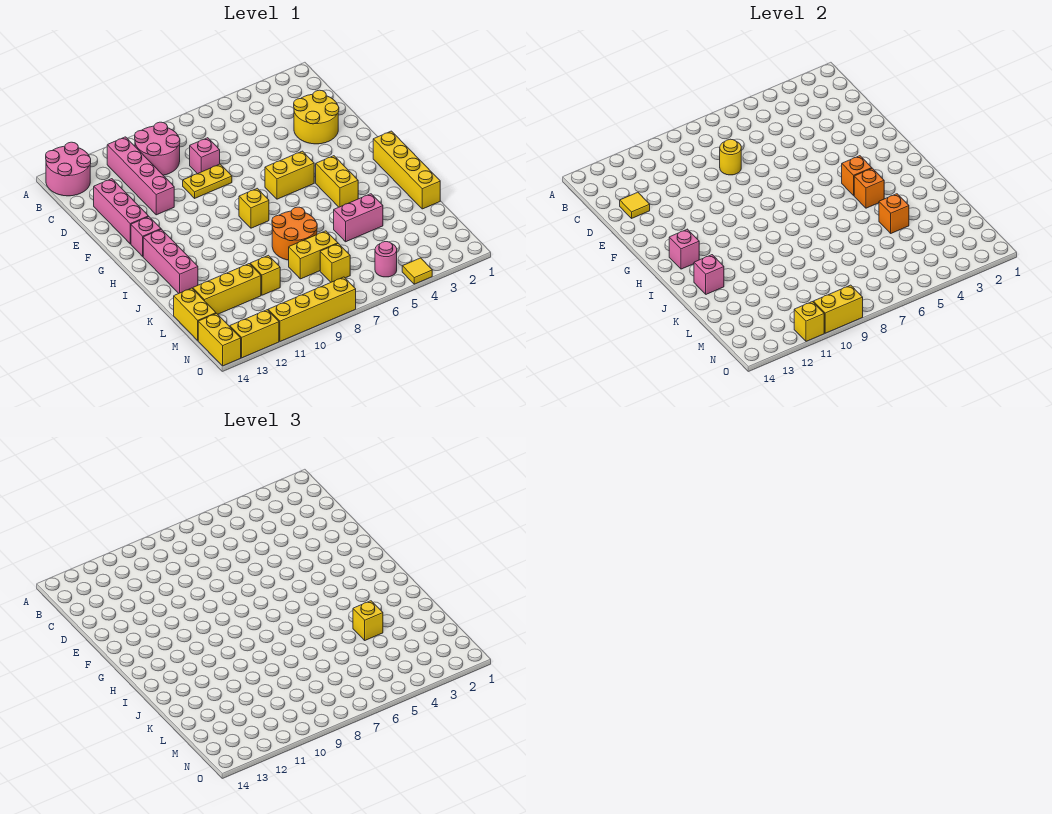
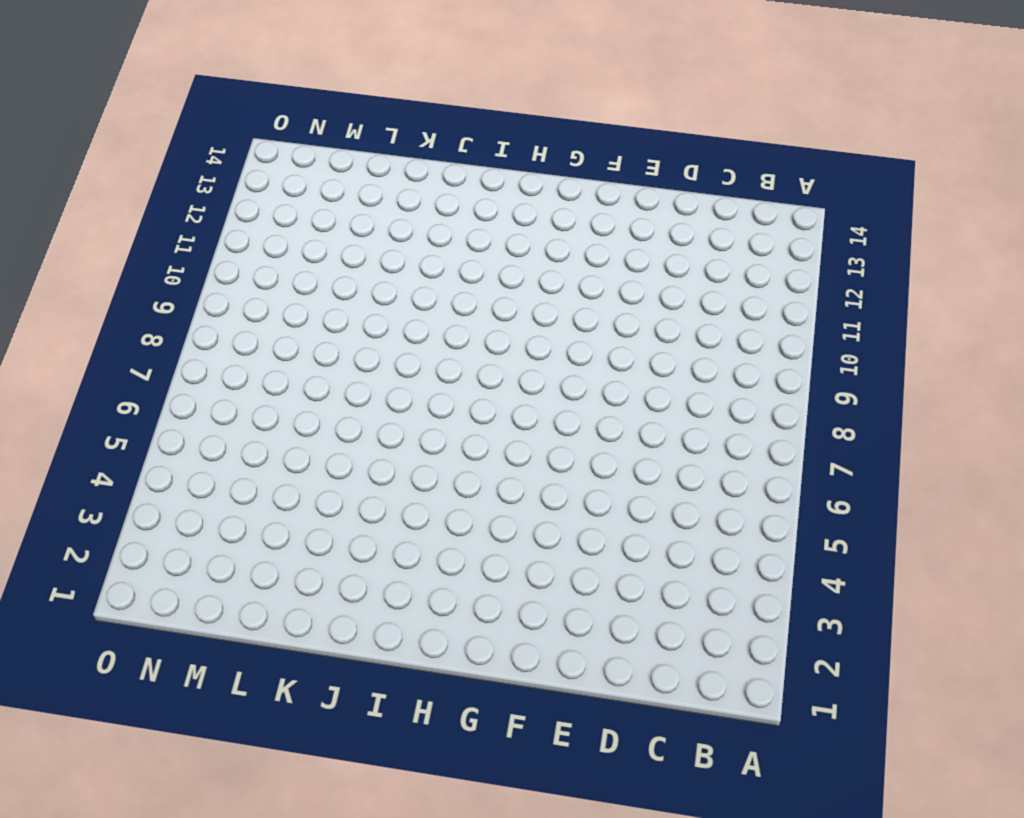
none -> pink 2x2 round brick [46,142,91,196]
none -> pink 2x2 round brick [135,122,180,175]
none -> pink 1x4 brick [107,137,174,215]
none -> yellow 2x2 round brick [294,90,339,144]

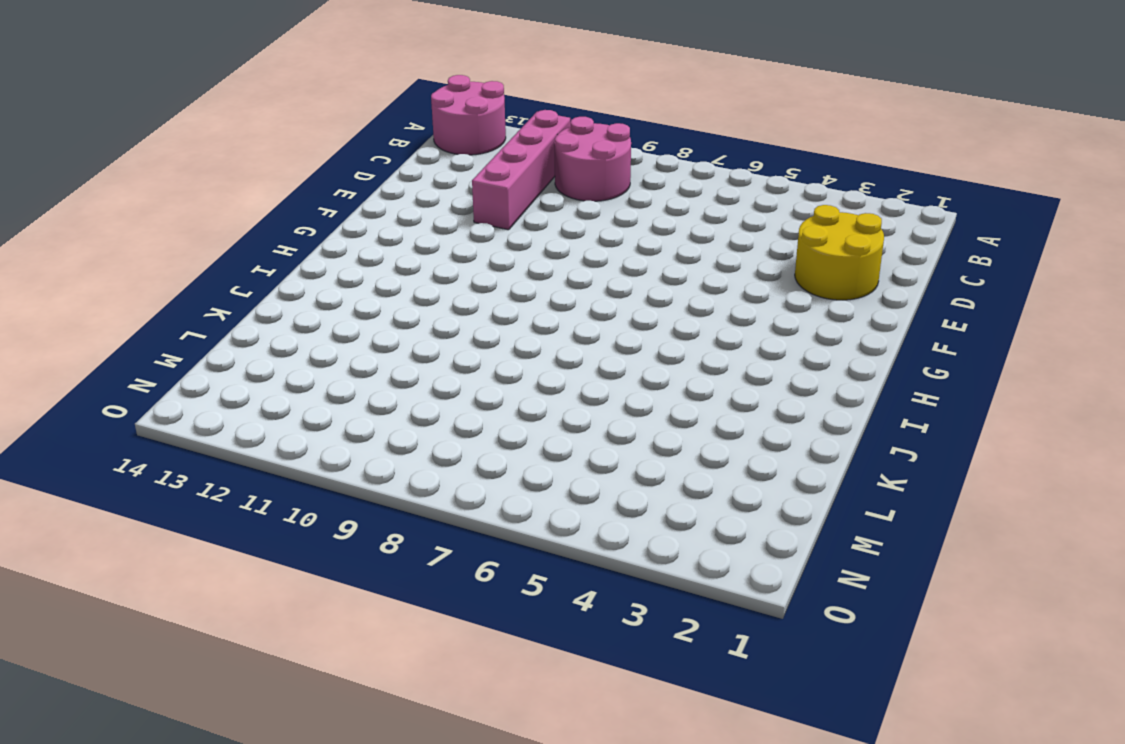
none -> pink 1x1 brick [190,138,220,174]
none -> pink 1x3 brick [94,179,149,244]
none -> yellow 1x2 plate [183,164,232,198]
none -> yellow 1x2 brick [265,151,314,199]

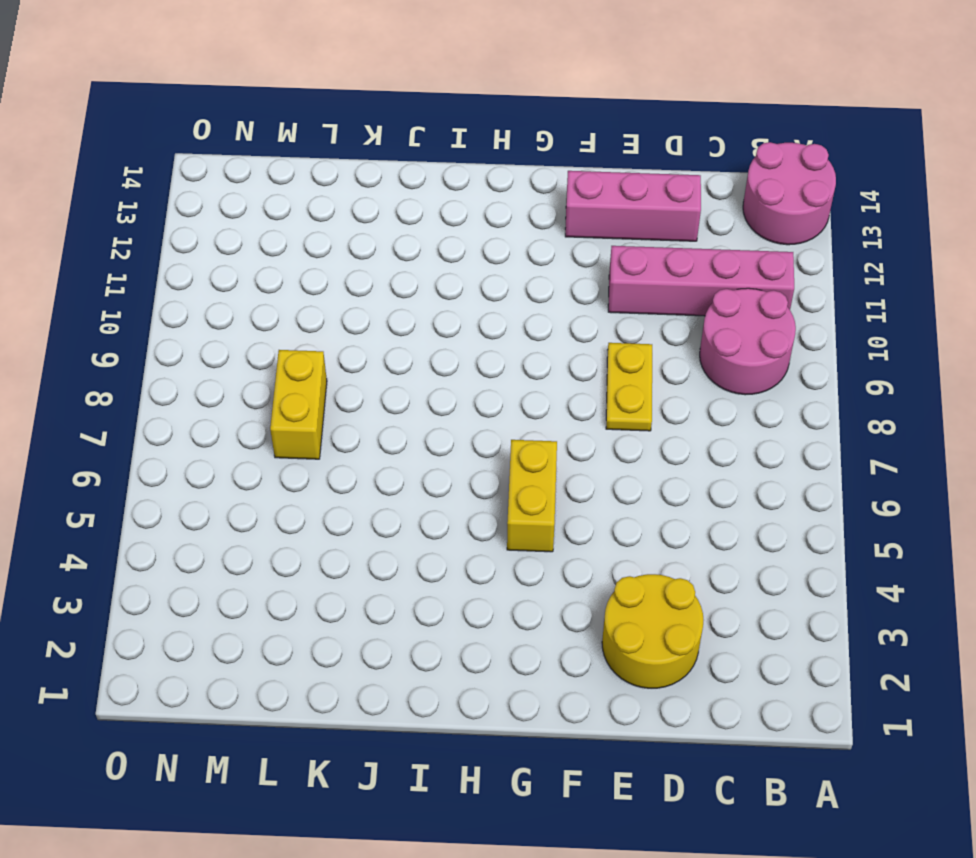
none -> pink 1x1 brick [190,138,220,174]
none -> pink 1x1 brick [131,217,161,256]
none -> yellow 1x4 brick [373,131,440,209]
none -> yellow 1x2 brick [316,156,358,207]

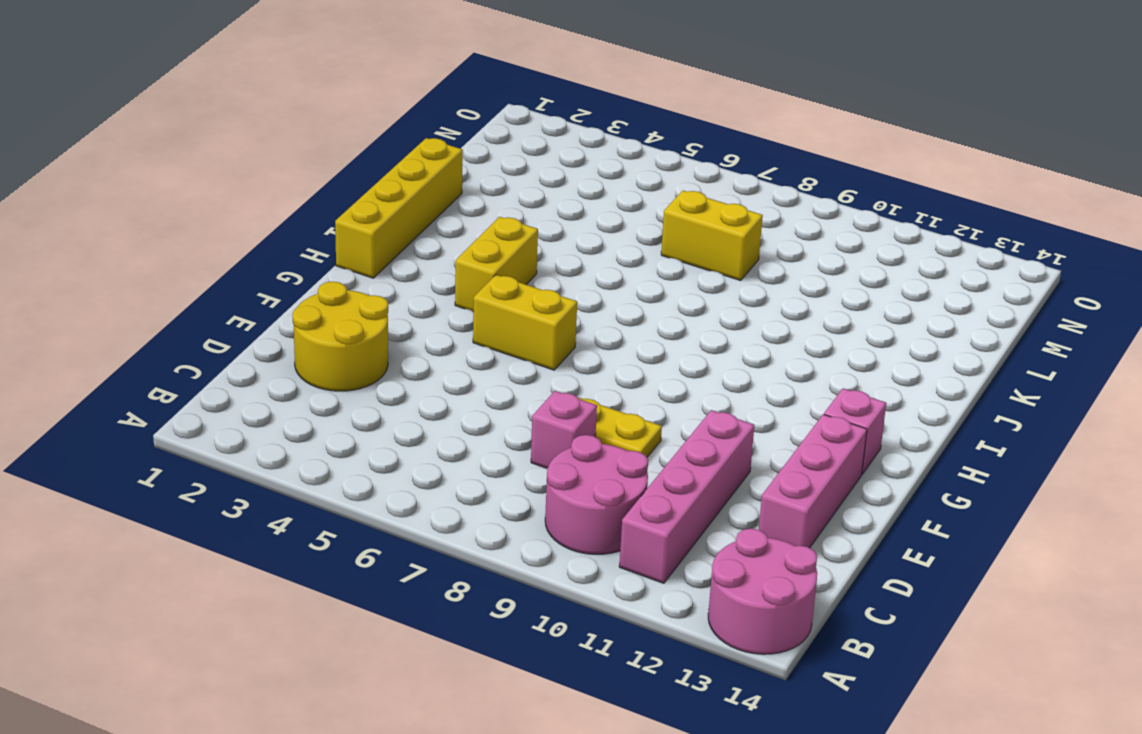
none -> yellow 1x1 brick [239,188,269,228]
none -> pink 1x3 brick [143,229,198,293]
none -> orange 2x2 round brick [272,207,317,260]
none -> pink 1x2 brick [334,194,383,242]

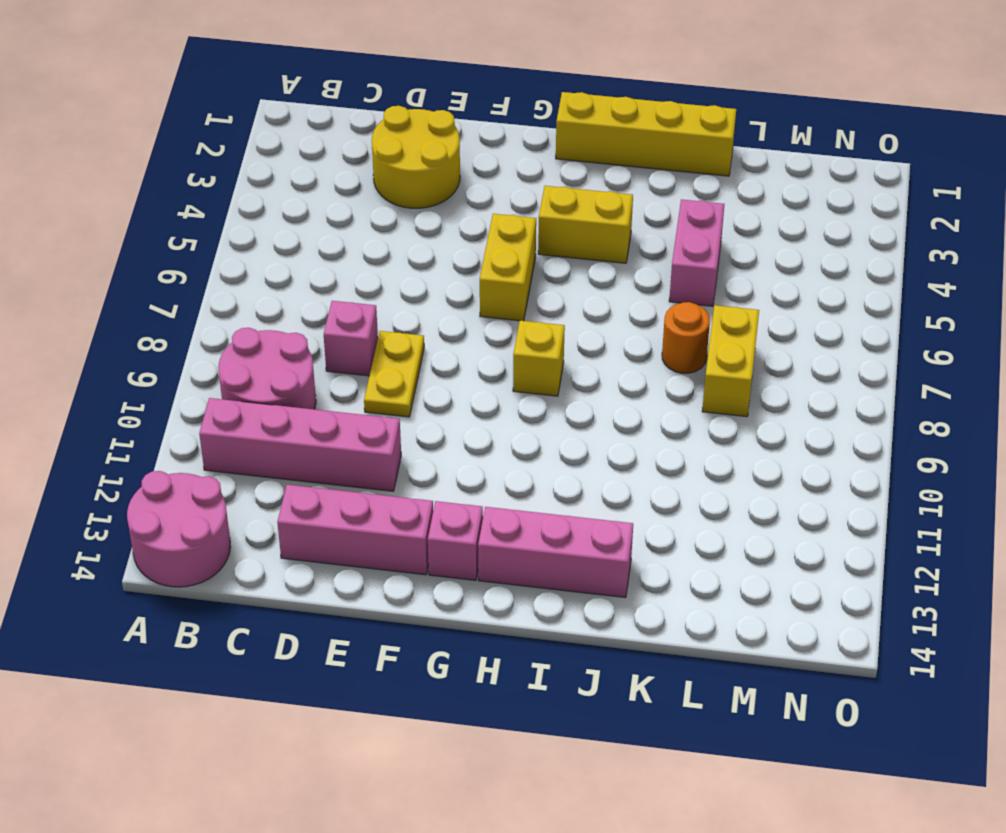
orange 1x1 round brick [662,302,710,373] -> orange 2x2 round brick [272,207,317,260]
none -> yellow 1x1 brick [250,255,280,295]
none -> yellow 1x3 brick [193,264,261,314]
none -> yellow 1x2 brick [174,288,216,340]
none -> yellow 1x1 brick [320,244,350,282]

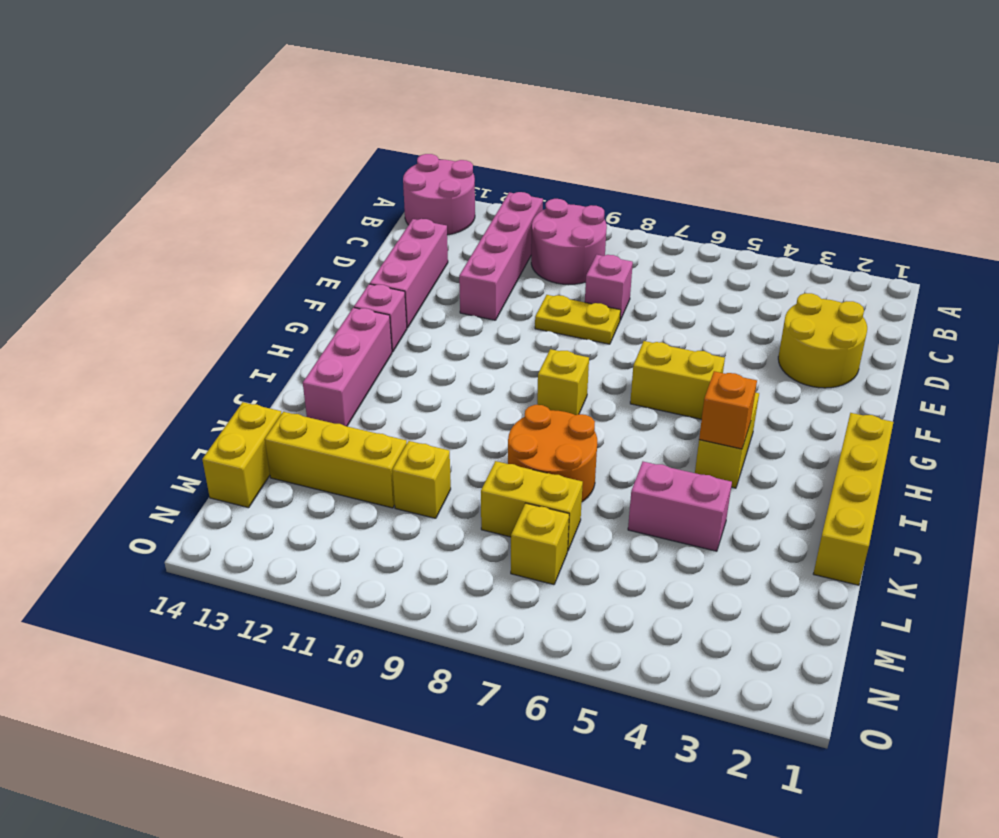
none -> pink 1x1 round brick [375,242,397,277]
none -> yellow 1x2 brick [198,313,241,366]
none -> yellow 1x1 tile [402,258,432,284]
none -> yellow 1x4 brick [268,277,356,341]

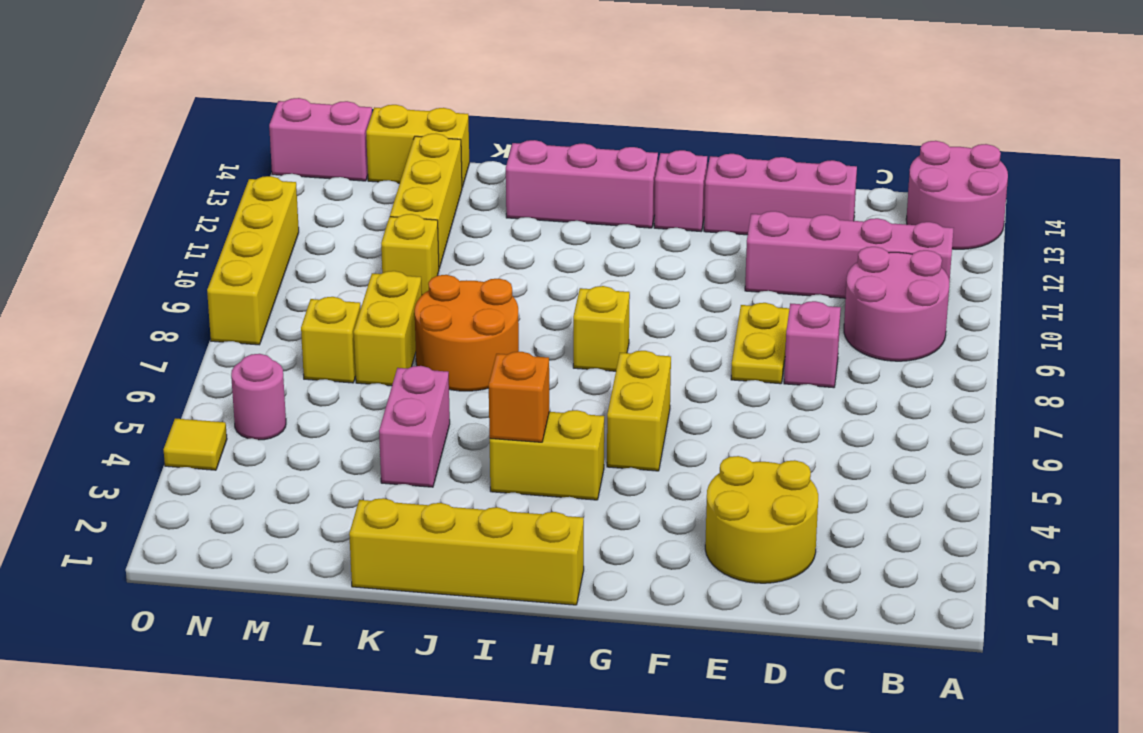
pink 1x2 brick [269,98,372,181] -> yellow 1x2 brick [198,313,241,366]
none -> yellow 1x2 brick [230,310,279,358]
none -> yellow 1x1 round brick [720,139,741,175]
none -> yellow 1x1 tile [620,192,650,218]
none -> orange 1x1 brick [842,156,872,195]

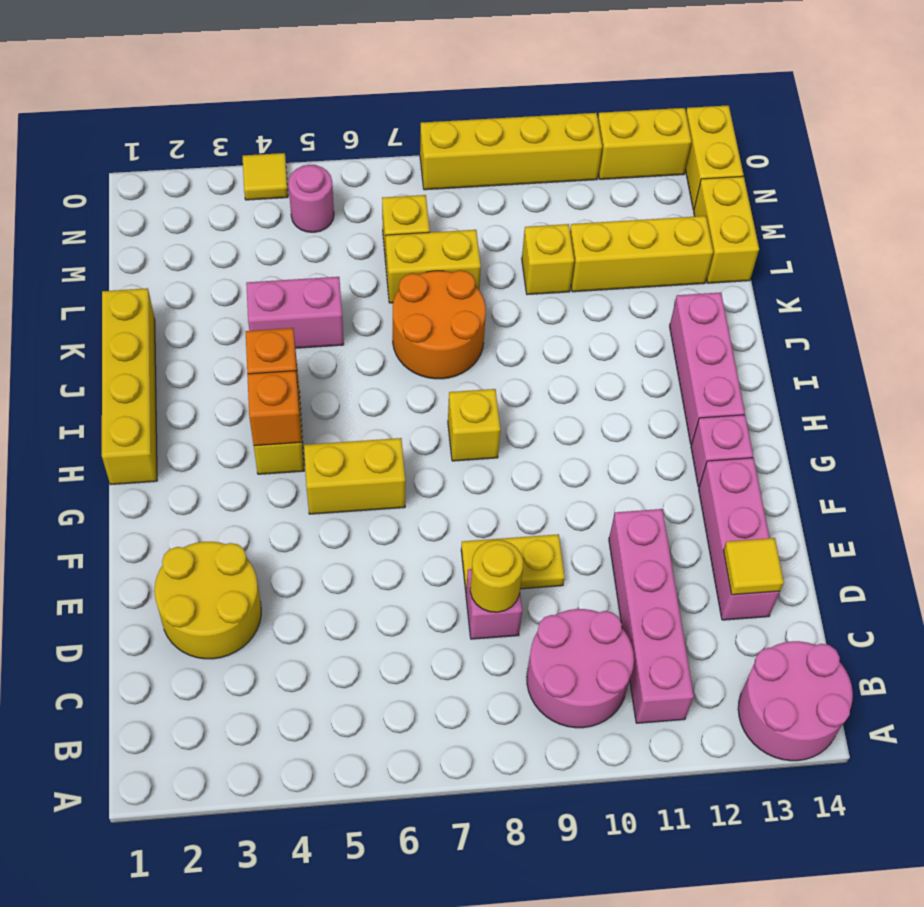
none -> pink 1x1 brick [669,229,699,269]
none -> pink 1x1 brick [694,255,724,294]
none -> orange 1x1 brick [879,194,909,233]
none -> yellow 1x2 brick [813,285,863,333]

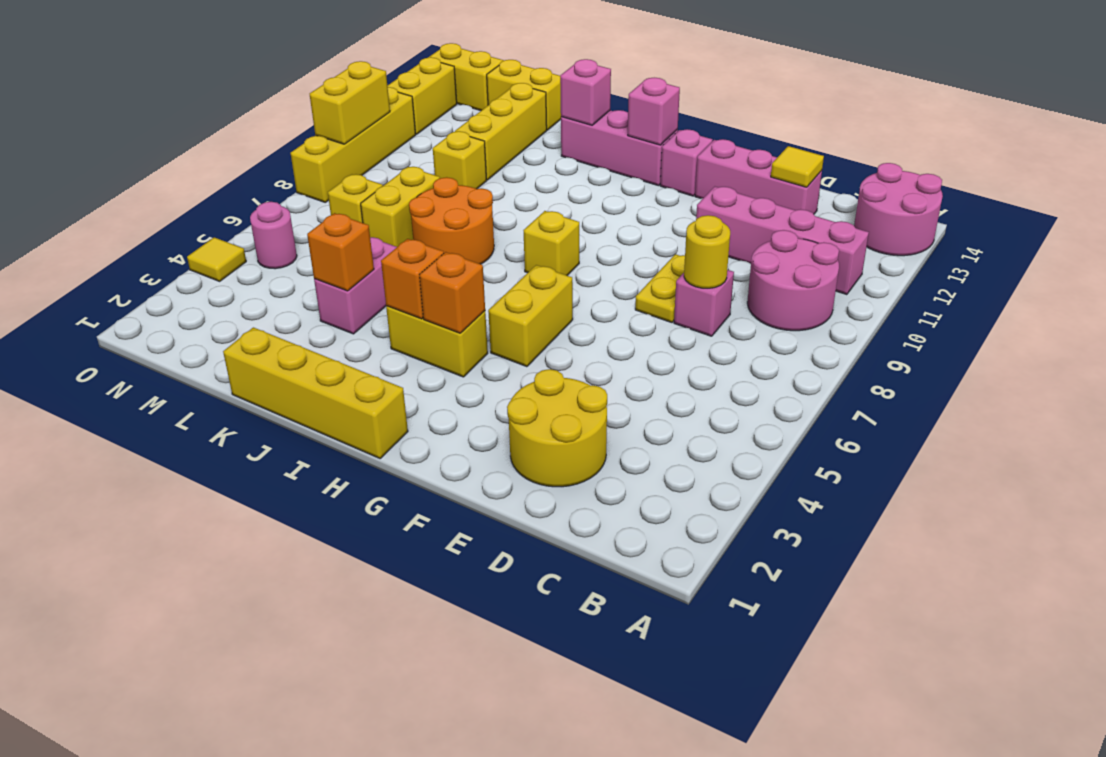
none -> yellow 1x1 brick [794,302,824,341]
none -> yellow 1x1 brick [353,601,383,640]

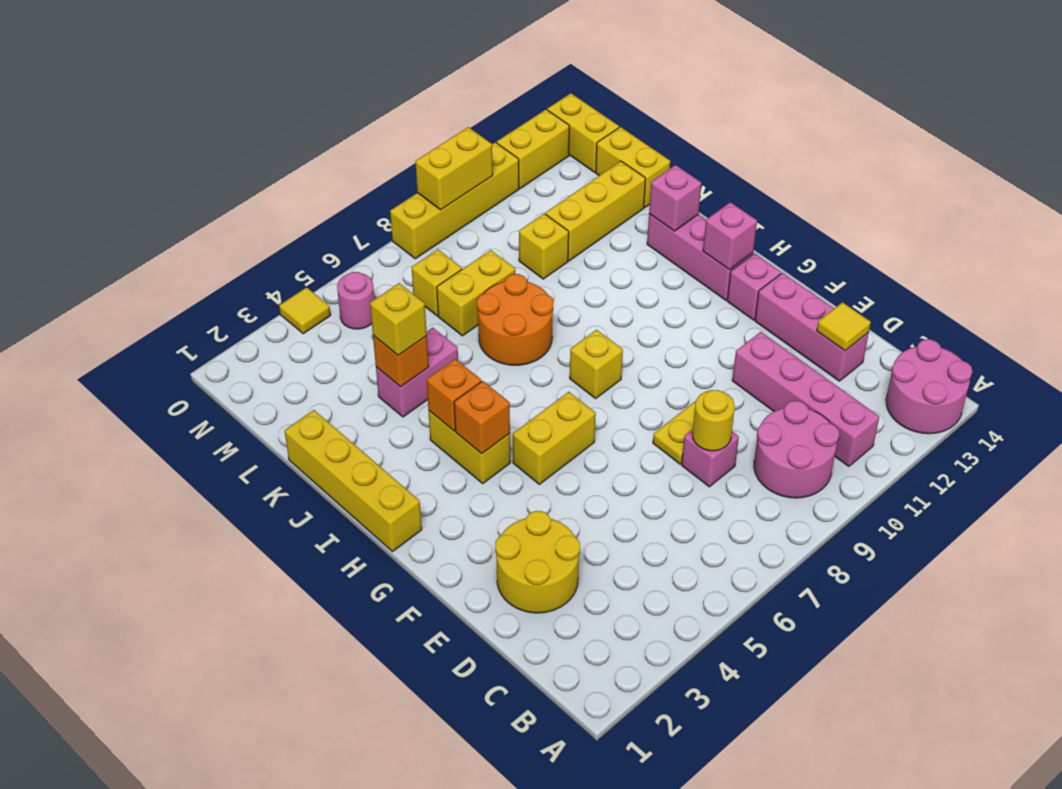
none -> yellow 1x1 brick [794,302,824,341]

